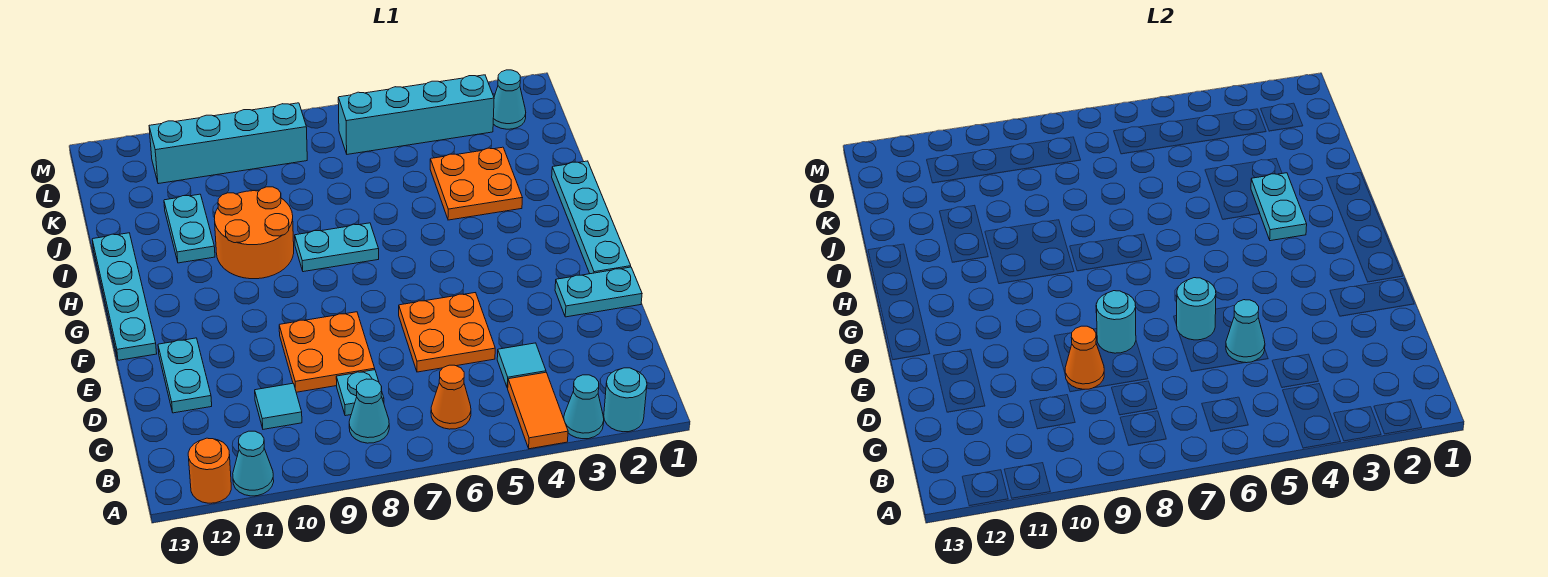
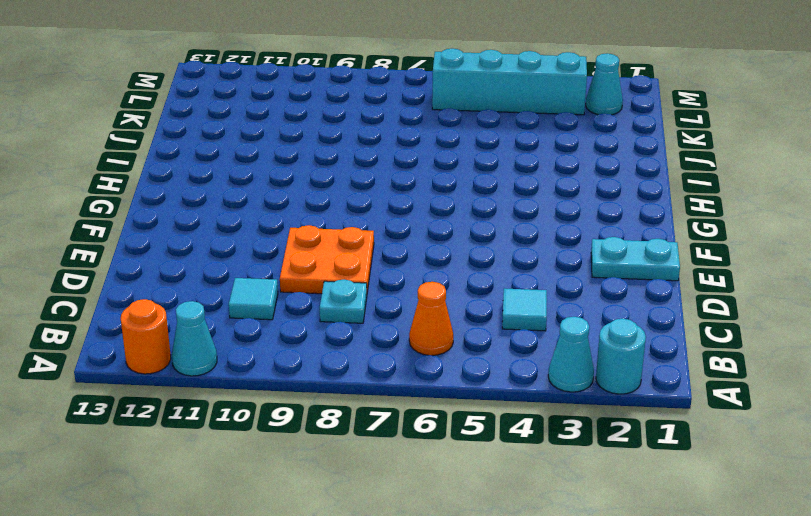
none -> orange 1x2 tile [508,372,568,449]
none -> cyan 1x1 cone [349,379,389,443]
none -> orange 2x2 plate [399,293,495,372]

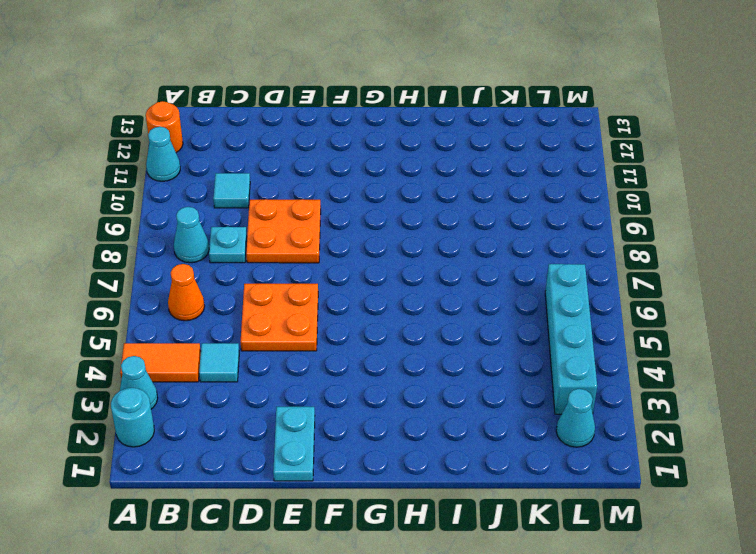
none -> cyan 1x2 plate [158,338,212,413]
none -> cyan 1x4 plate [552,161,631,274]
none -> cyan 1x4 plate [92,233,157,360]

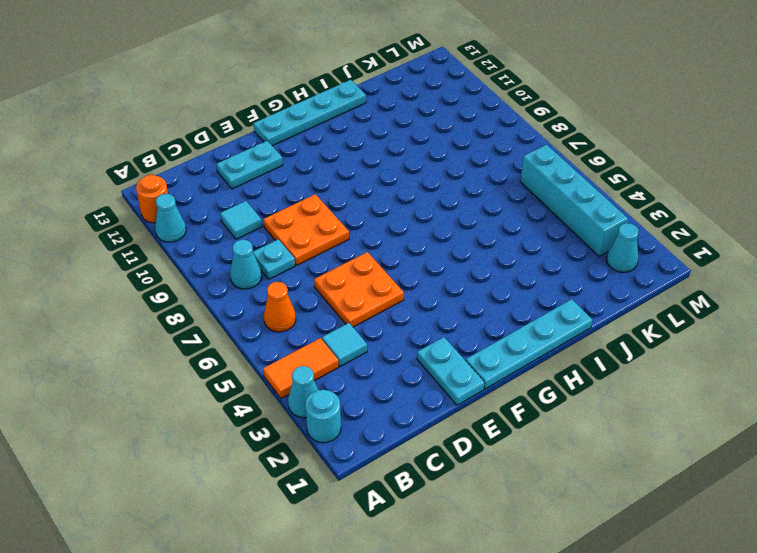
none -> cyan 1x2 plate [295,223,379,272]
none -> orange 2x2 round brick [214,187,294,279]
none -> orange 2x2 plate [430,147,522,220]

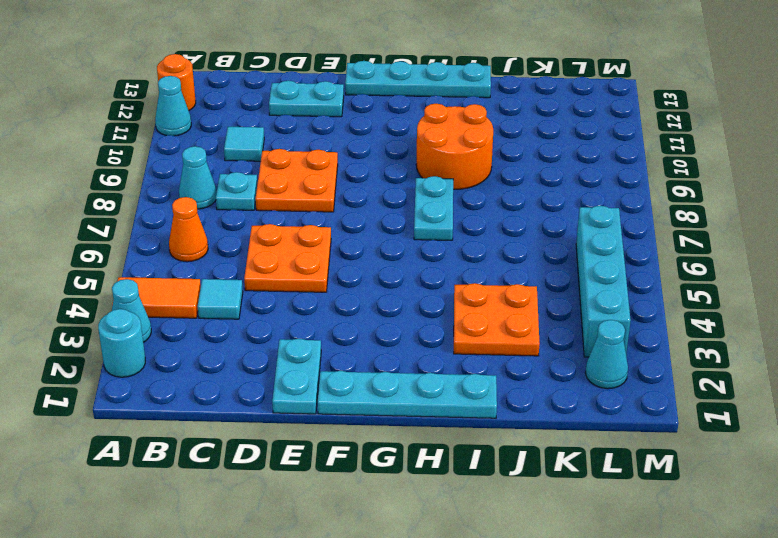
none -> cyan 1x2 plate [164,194,215,263]
none -> cyan 1x4 brick [149,103,307,184]
none -> cyan 1x1 cone [1226,300,1265,363]

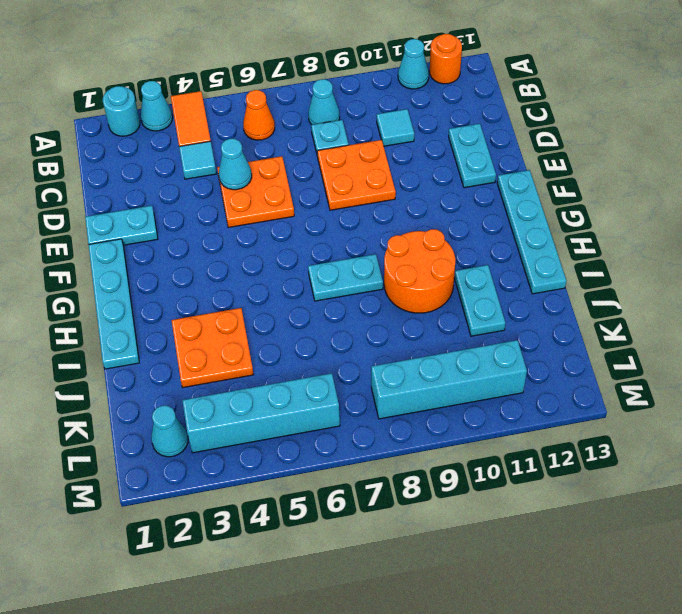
none -> orange 1x1 cone [1065,326,1104,389]
none -> cyan 1x1 round brick [1177,278,1216,340]
none -> cyan 1x1 round brick [1096,291,1136,353]

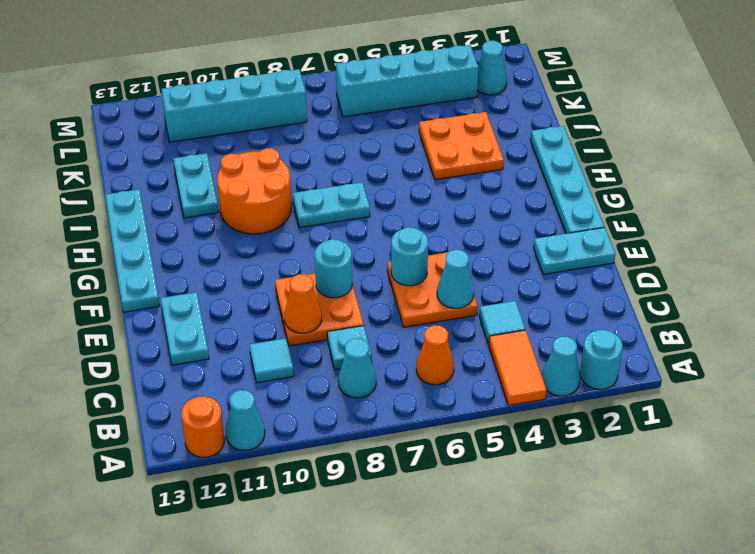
none -> cyan 1x2 plate [1251,173,1307,241]

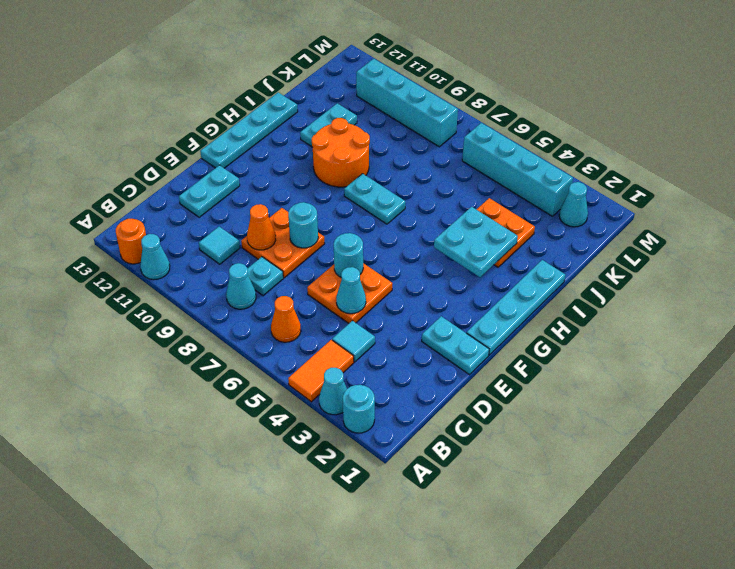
cyan 2x2 plate [434,207,518,277] -> cyan 1x2 plate [1251,173,1307,241]

